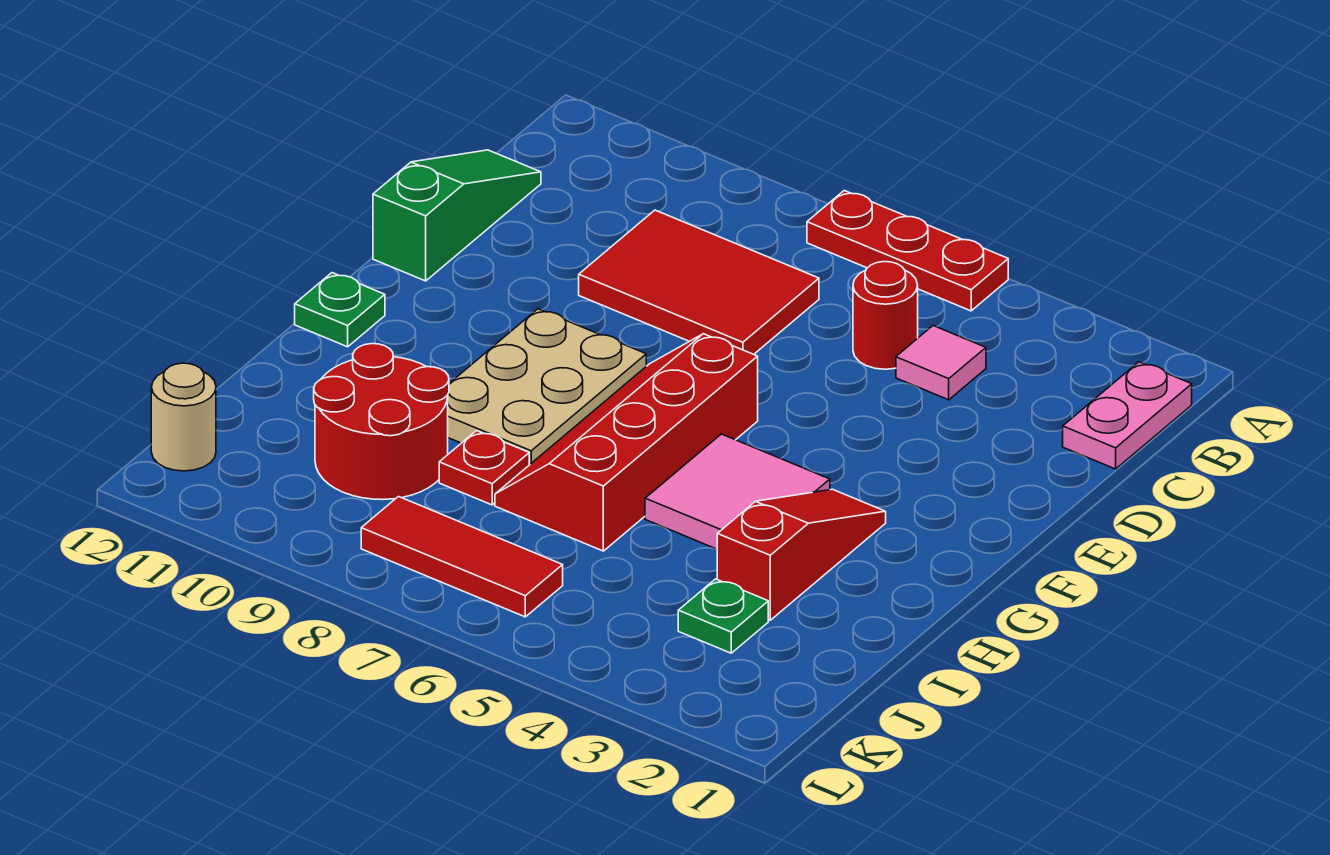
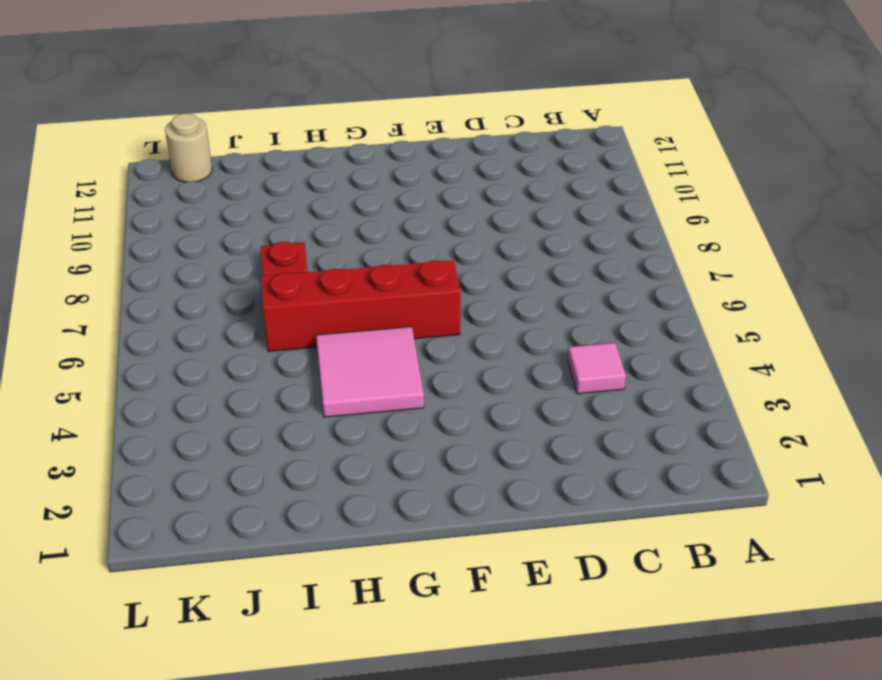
none -> red 1x3 plate [807,191,1008,311]
none -> pink 1x2 plate [1063,362,1192,469]
none -> red 1x1 round brick [853,262,918,369]

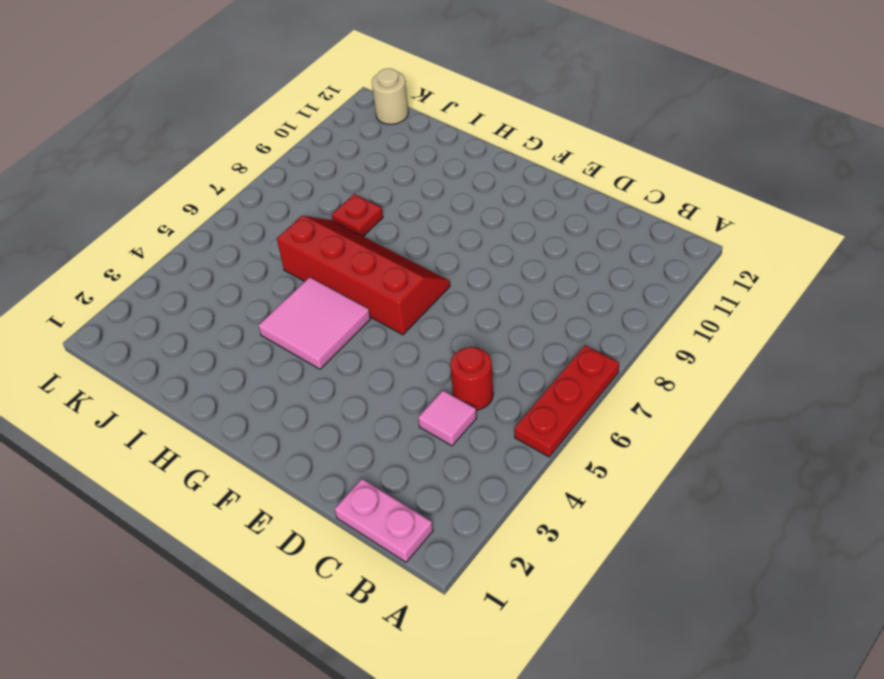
none -> red 2x3 tile [579,210,819,354]
none -> green 1x3 slope [373,150,541,281]
none -> tan 2x3 plate [448,309,646,465]

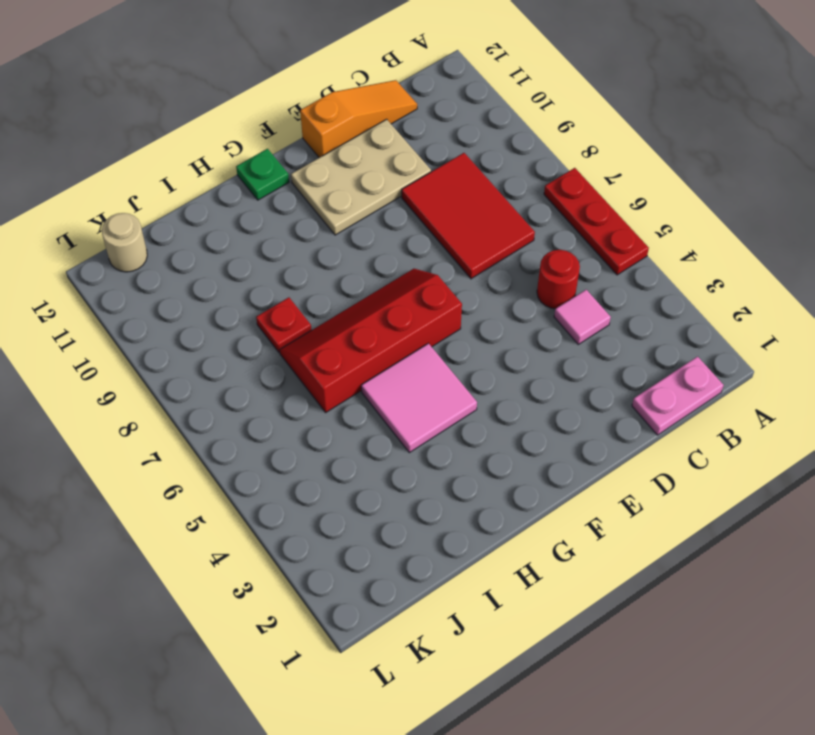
orange 1x3 slope [300,80,417,158] -> green 1x3 slope [373,150,541,281]
tan 2x3 plate [291,119,431,235] -> tan 2x3 plate moved to [448,309,646,465]
none -> red 1x3 slope [717,489,886,620]
none -> red 2x2 round brick [314,344,449,500]
none -> green 1x1 plate [678,579,768,653]

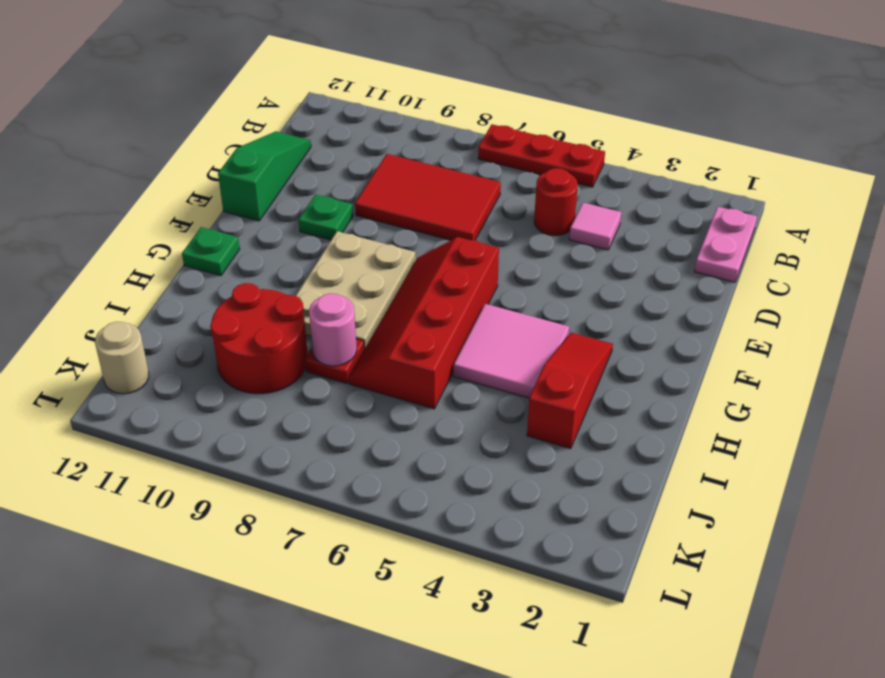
green 1x1 plate [299,194,353,240] -> green 1x1 plate moved to [678,579,768,653]
pink 1x1 round brick [309,293,357,366] -> none
none -> red 1x3 tile [361,497,563,617]

